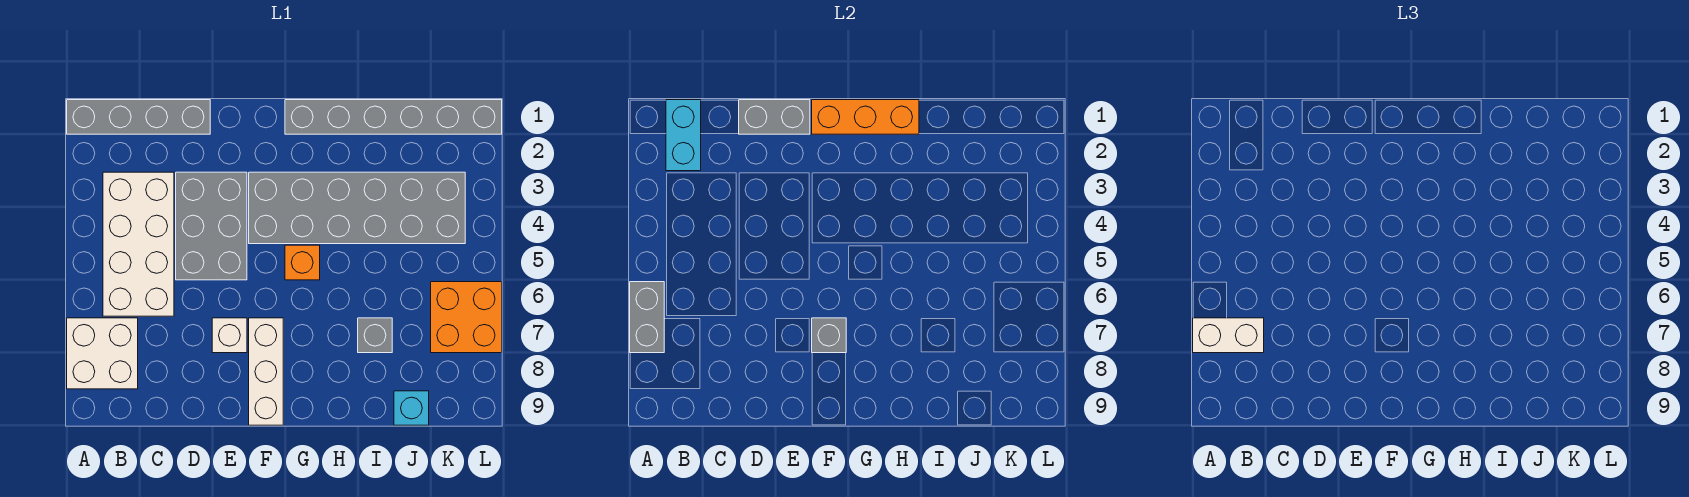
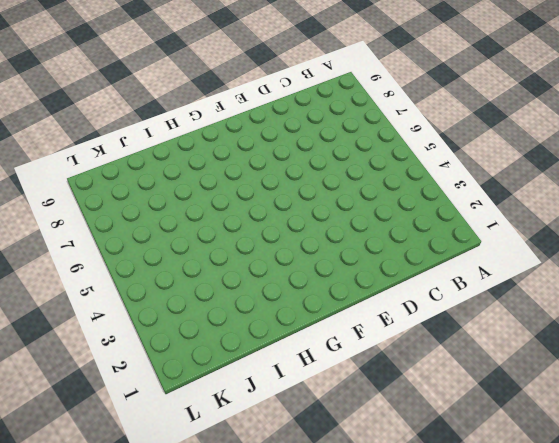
none -> grey 1x4 brick [67,100,210,134]
none -> white 2x2 brick [67,318,138,389]
none -> white 2x4 brick [103,172,174,316]

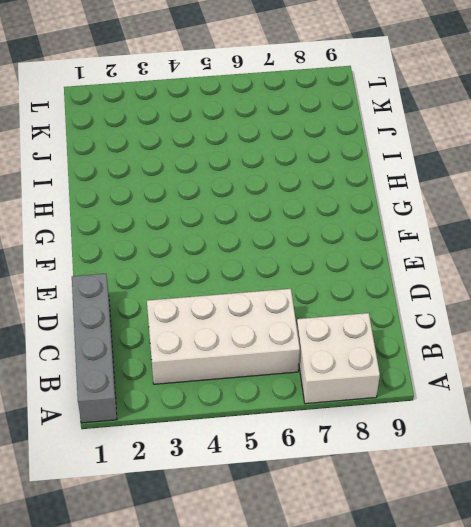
none -> grey 2x3 brick [176,172,247,280]
none -> white 1x1 brick [212,318,247,353]
none -> grey 2x6 brick [249,172,465,244]

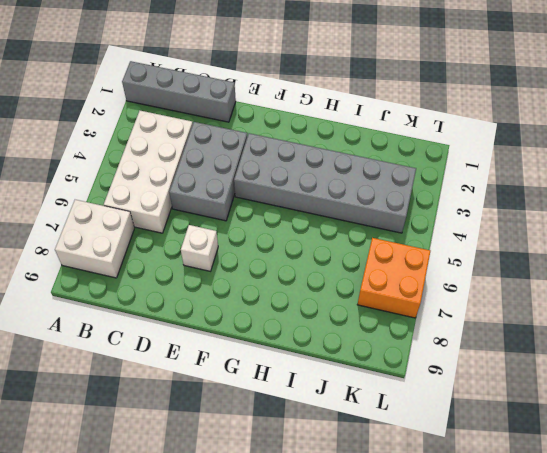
none -> white 1x3 brick [249,318,283,425]
none -> grey 1x6 brick [285,100,502,134]
none -> orange 1x1 brick [285,245,320,280]

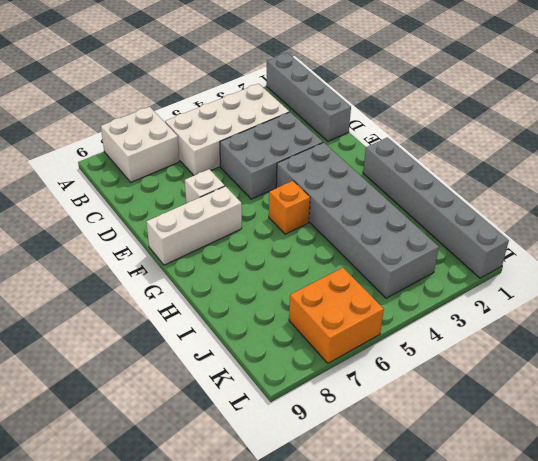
none -> grey 1x1 brick [358,318,392,353]
none -> cyan 1x1 brick [394,391,429,425]
none -> grey 1x2 brick [630,282,664,353]

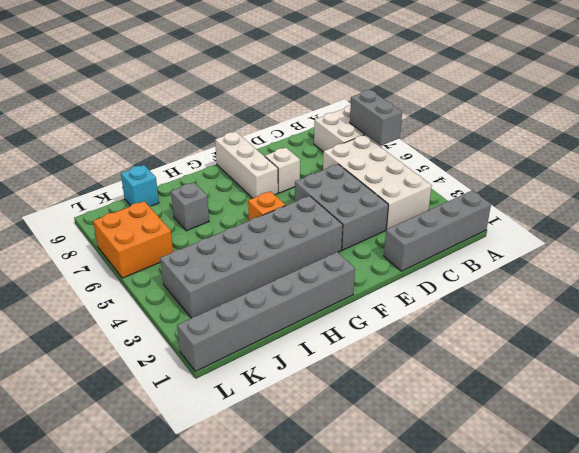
none -> cyan 1x2 brick [666,100,701,171]
none -> grey 1x2 brick [739,100,810,134]
none -> orange 1x3 brick [812,100,919,134]

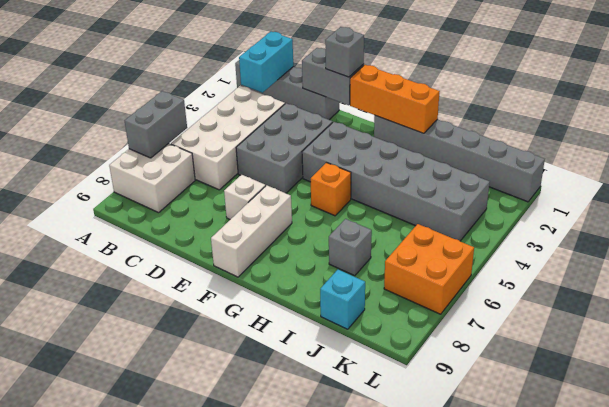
grey 1x1 brick [325,27,364,77] -> grey 1x1 brick moved to [812,318,846,353]
none -> white 1x2 brick [1193,318,1264,353]

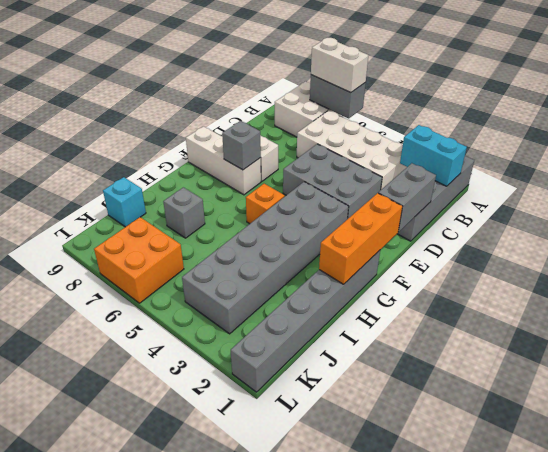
white 1x2 brick [311,38,368,93] -> white 1x2 brick turned to [1193,318,1264,353]

